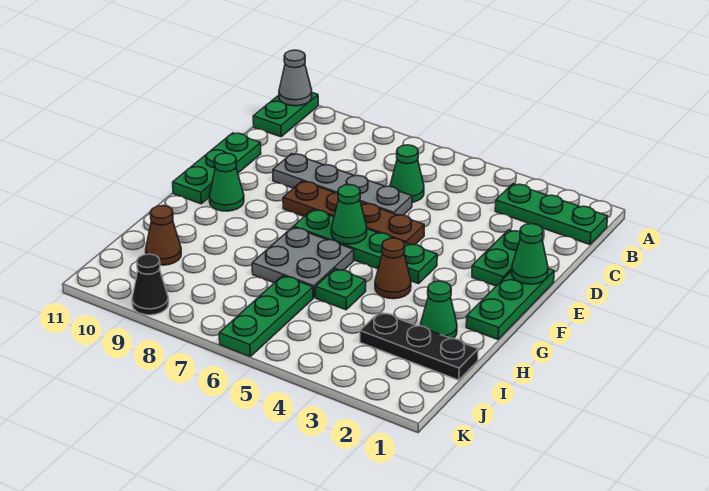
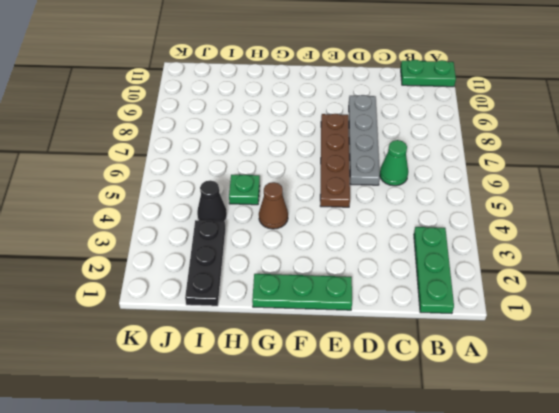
black 1x1 cone [197,180,227,221] -> black 1x1 cone moved to [132,254,169,315]
none -> green 1x2 plate [472,230,520,286]
none -> green 1x3 plate [173,133,261,204]
none -> green 1x4 plate [294,209,437,284]

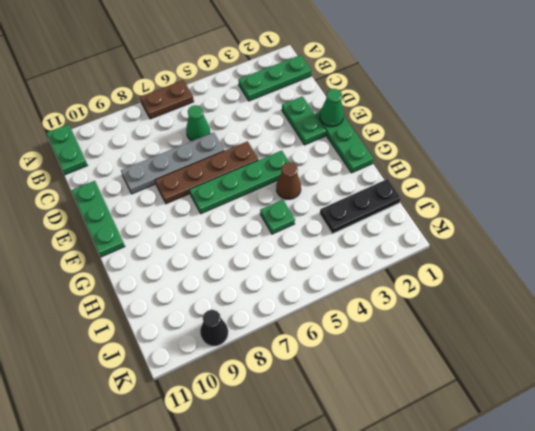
brown 1x2 plate [140,80,194,119] -> none
none -> green 1x1 cone [209,153,244,211]
none -> grey 2x2 plate [252,227,354,298]
none -> green 1x1 cone [420,281,457,339]

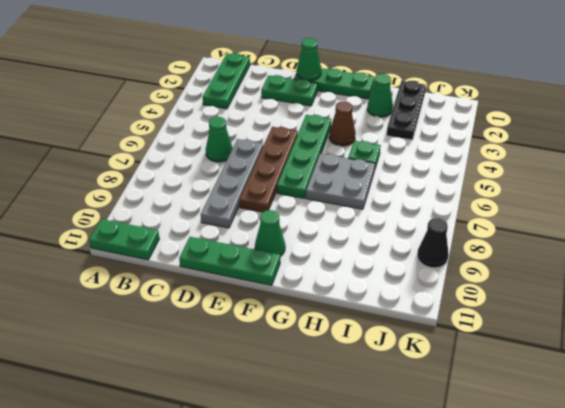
none -> green 1x3 plate [219,276,313,356]
none -> brown 1x1 cone [146,206,181,265]
none -> grey 1x1 cone [279,50,312,106]

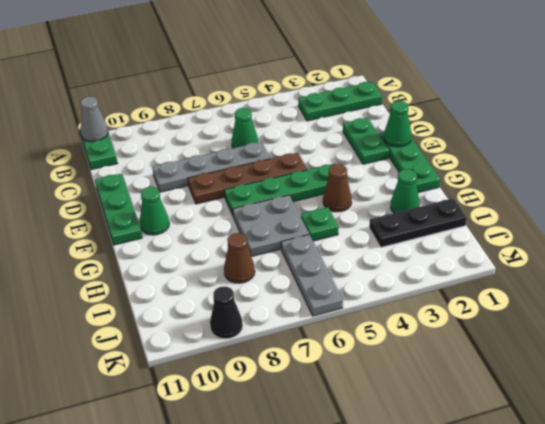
grey 1x3 plate [281,235,343,316] -> green 1x3 plate [219,276,313,356]
brown 1x1 cone [224,233,255,283] -> brown 1x1 cone moved to [146,206,181,265]
none -> green 1x1 cone [331,185,367,244]

